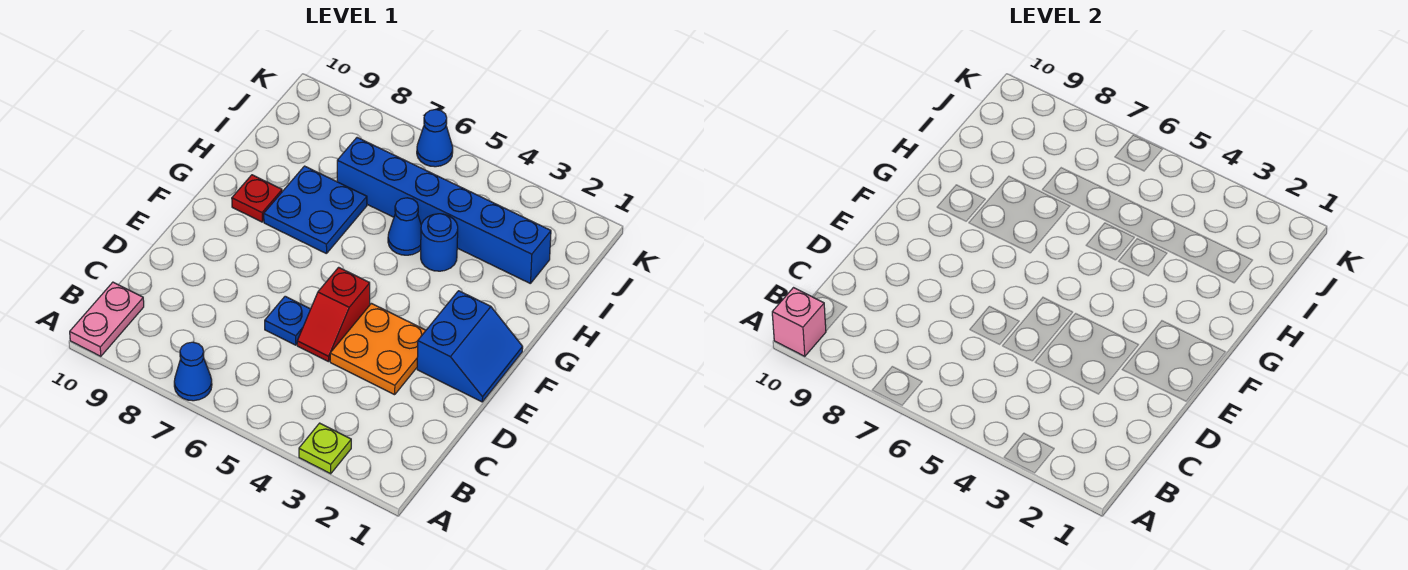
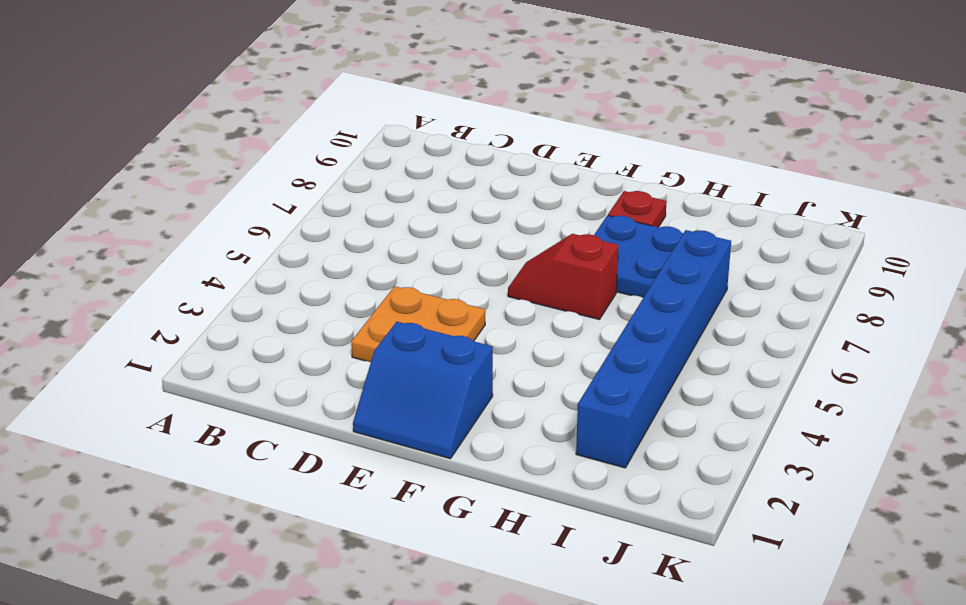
red 1x2 slope [508,234,618,320] -> red 1x2 slope moved to [297,267,370,362]
none -> lime 1x1 plate [299,423,351,474]
none -> blue 1x1 cone [174,342,212,401]
none -> pink 1x2 plate [70,282,144,356]

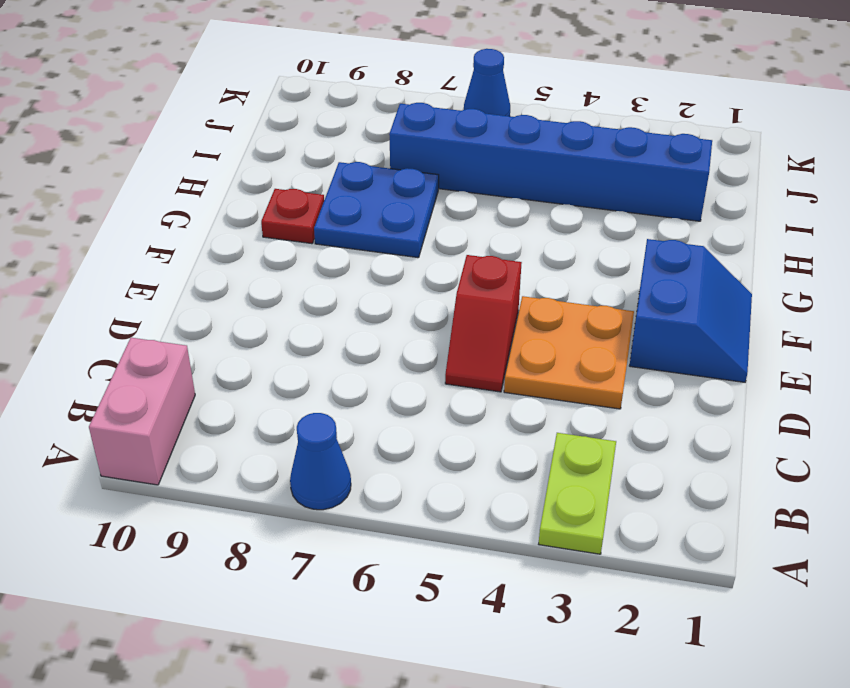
lime 1x2 plate [539,433,616,554] -> lime 1x1 plate [299,423,351,474]
pink 1x2 brick [89,338,195,485] -> pink 1x2 plate [70,282,144,356]
none -> blue 1x1 plate [265,296,310,345]
none -> blue 1x1 round brick [421,214,458,271]
none -> blue 1x1 cone [388,198,421,255]

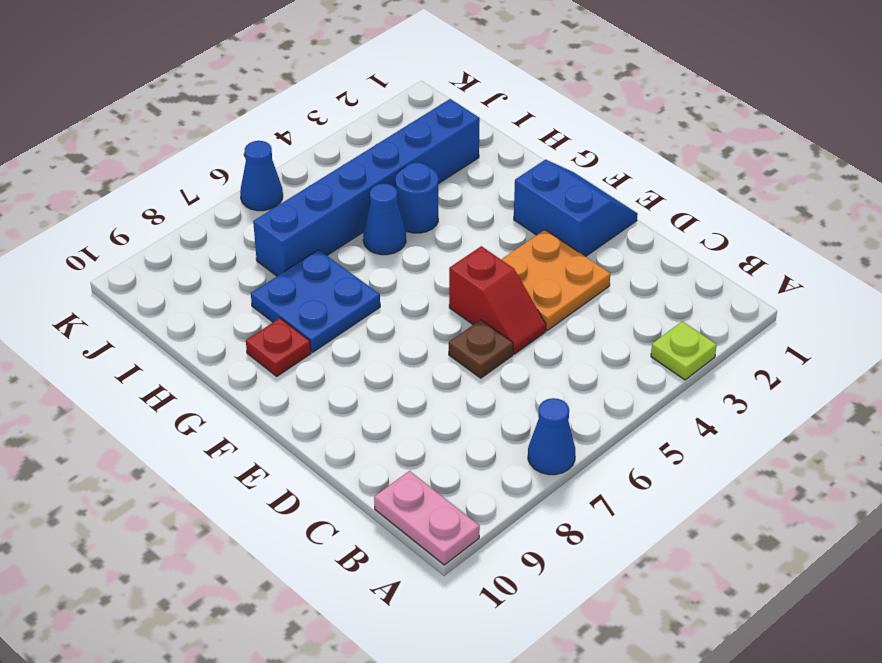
brown 1x1 plate [449,320,513,378] -> blue 1x1 plate [265,296,310,345]
none -> pink 1x1 brick [772,288,826,356]

